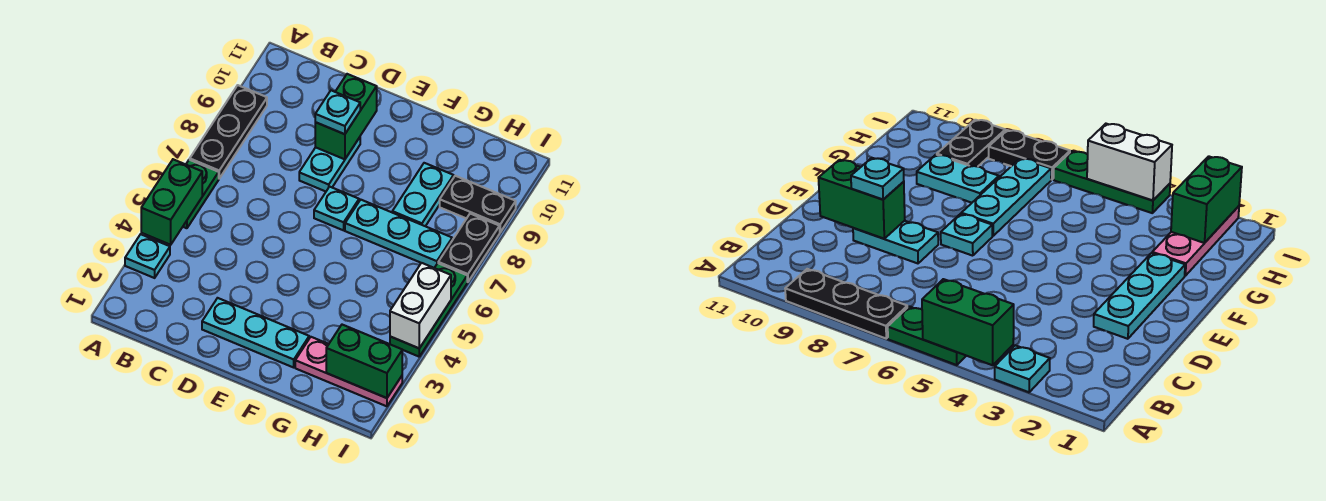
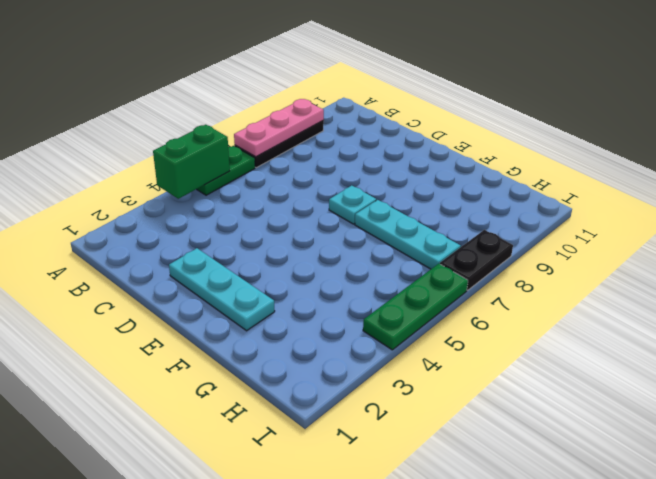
pink 1x3 plate [234,99,324,157] -> pink 1x3 plate turned to [295,337,402,406]
none -> cyan 1x1 plate [125,234,170,278]
none -> cyan 1x2 plate [299,137,360,191]
none -> cyan 1x2 plate [392,163,454,226]

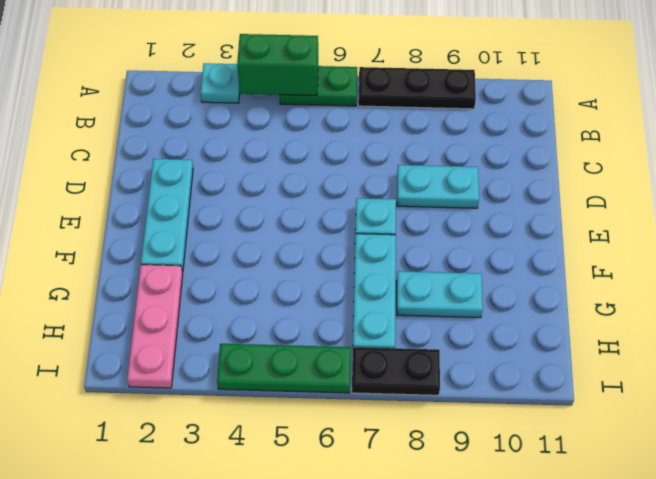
none -> black 1x2 plate [440,176,516,232]
none -> green 1x2 brick [315,74,377,159]
none -> green 1x2 brick [326,325,402,398]

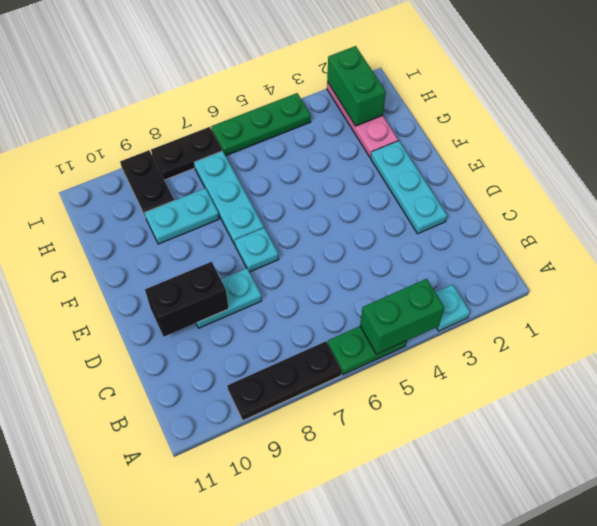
black 1x2 brick [145,262,229,337] -> green 1x2 brick [315,74,377,159]
none -> white 1x2 brick [390,263,451,348]
none -> cyan 1x1 plate [315,90,360,134]

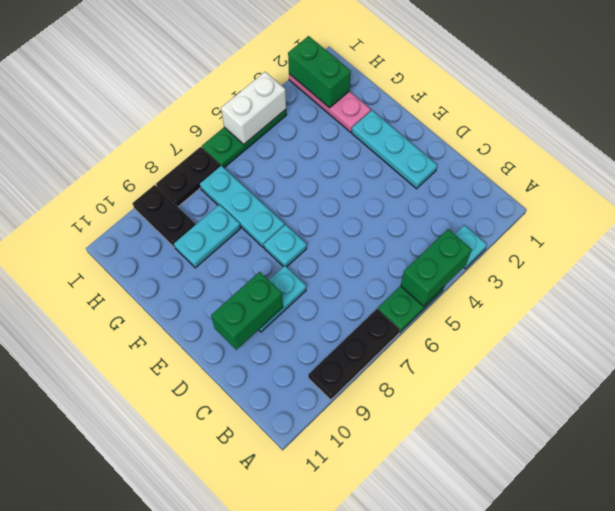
none -> cyan 1x1 plate [315,90,360,134]

